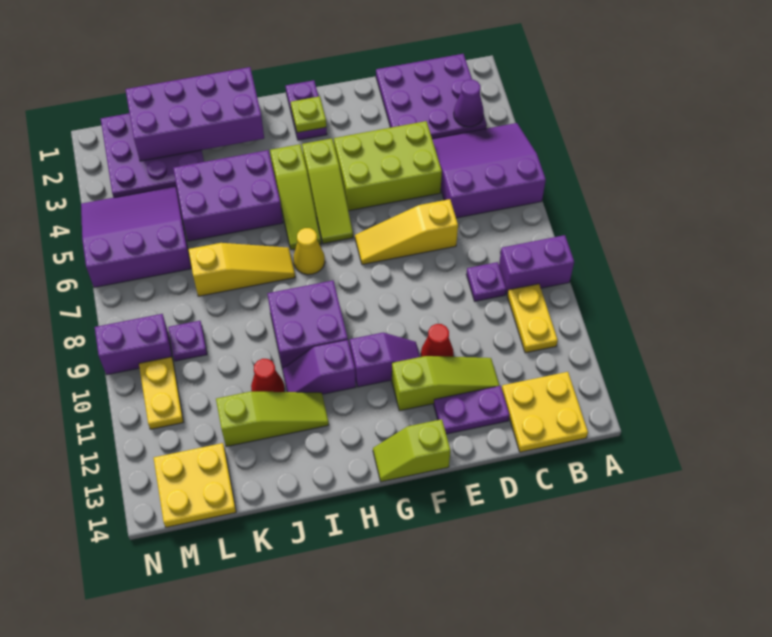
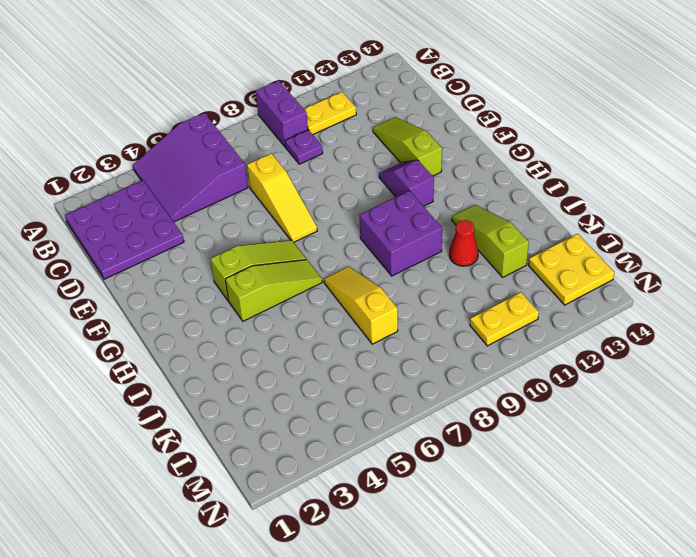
none -> yellow 2x2 plate [502,372,588,452]
none -> lime 2x3 brick [334,121,442,211]
none -> purple 1x2 plate [434,386,509,434]
none -> red 1x1 cone [421,324,454,357]

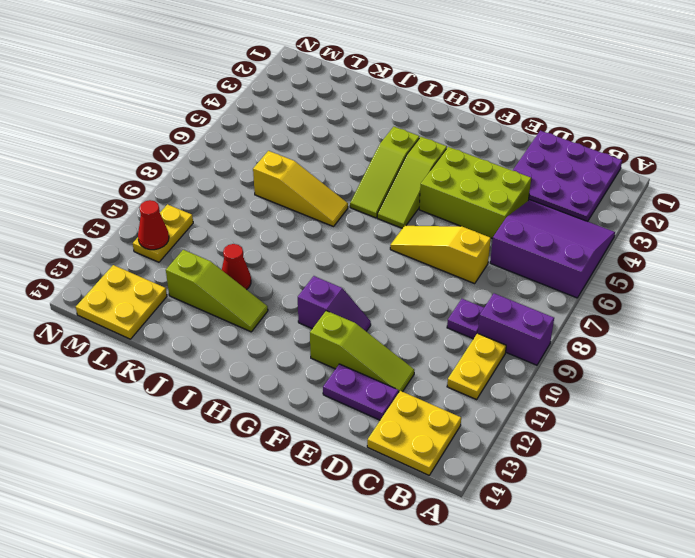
red 1x1 cone [138,200,169,250] -> red 1x1 cone moved to [421,324,454,357]
none -> lime 1x2 slope [373,419,451,482]
none -> purple 1x2 plate [286,80,327,140]
none -> yellow 1x1 cone [293,228,325,275]
none -> purple 2x2 brick [267,281,348,369]

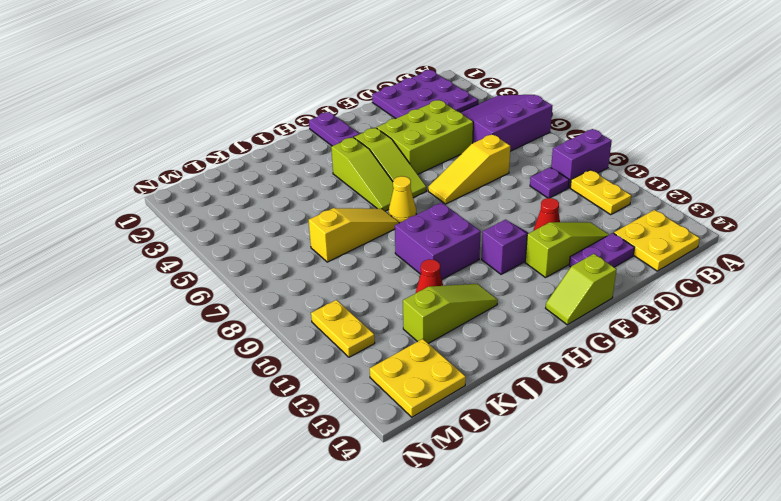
none -> purple 1x2 slope [283,340,356,394]
none -> purple 2x3 brick [173,150,283,241]
none -> purple 3x3 plate [101,113,204,197]
none -> purple 3x3 slope [81,186,191,287]

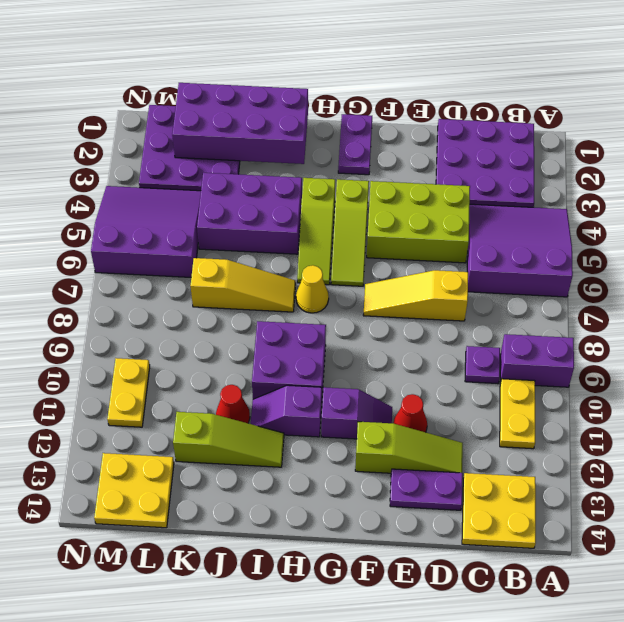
none -> lime 1x2 slope [373,419,451,482]
none -> purple 1x1 plate [168,321,207,361]
none -> purple 1x2 brick [95,314,173,375]
none -> purple 1x1 cone [454,79,484,127]

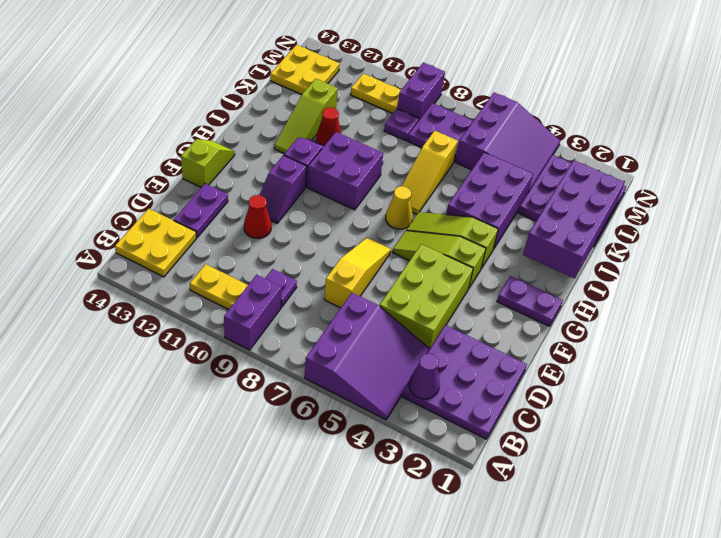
purple 2x2 plate [408,103,473,162] -> none
none -> lime 1x3 slope [392,356,499,411]
none -> lime 1x1 plate [291,96,326,133]

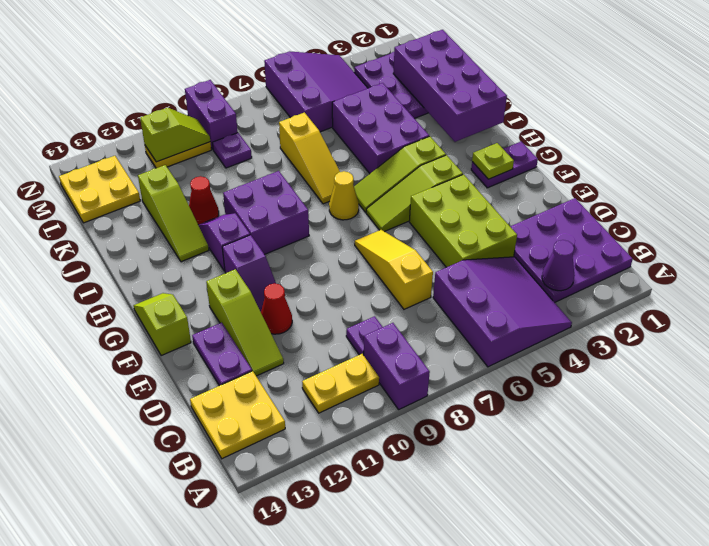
lime 1x2 slope [140,108,210,162] -> none

